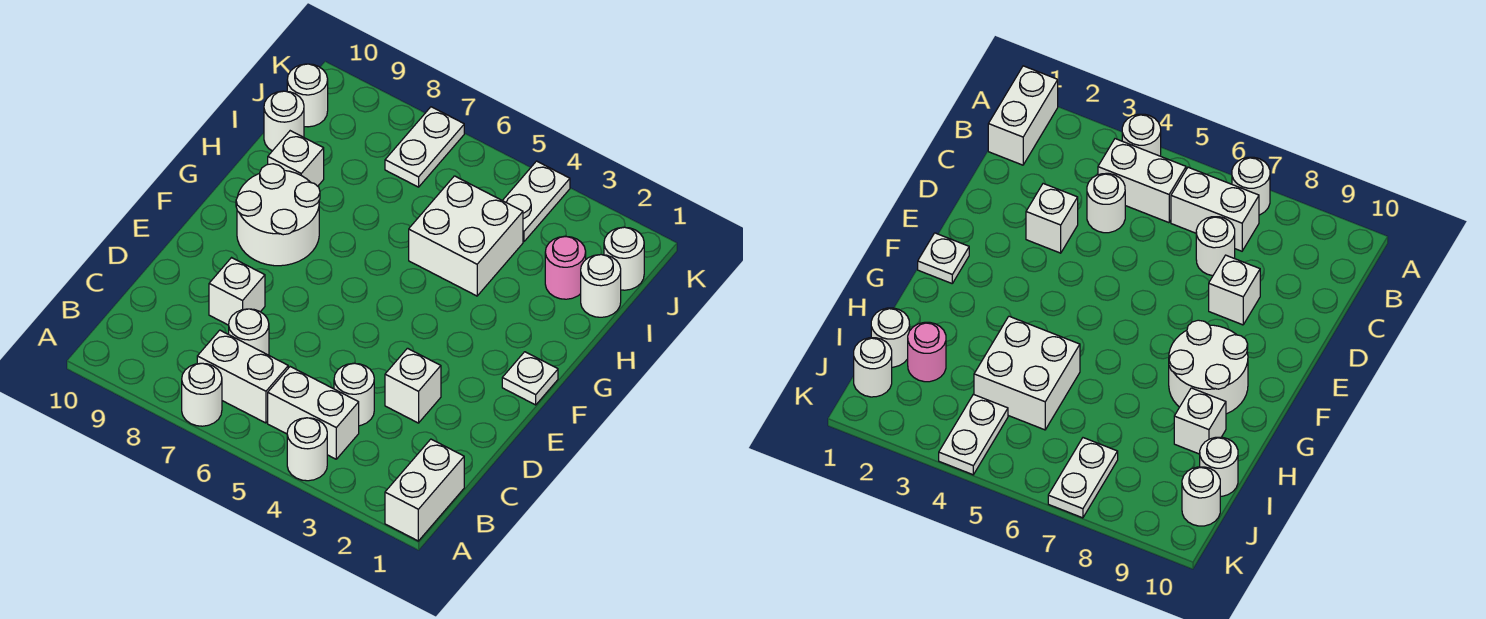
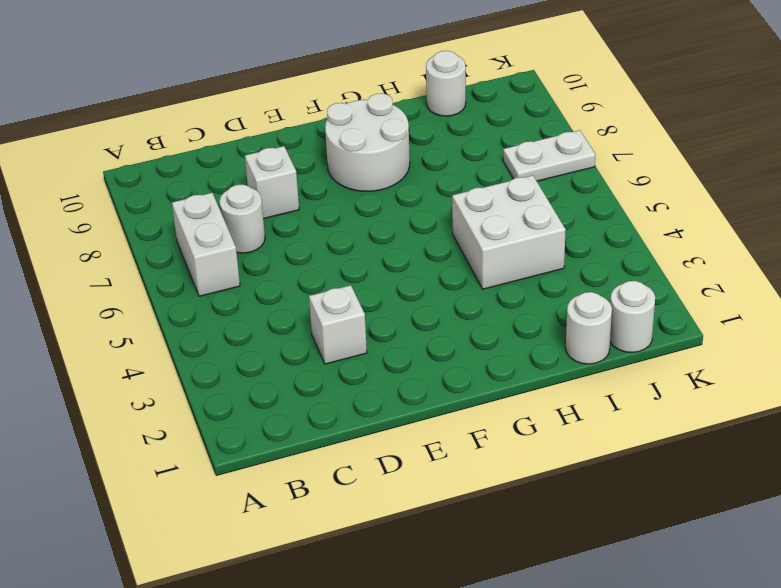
none -> white 1x2 brick [385,439,464,541]
none -> white 1x1 round brick [287,418,327,481]
none -> white 1x1 round brick [182,363,222,426]

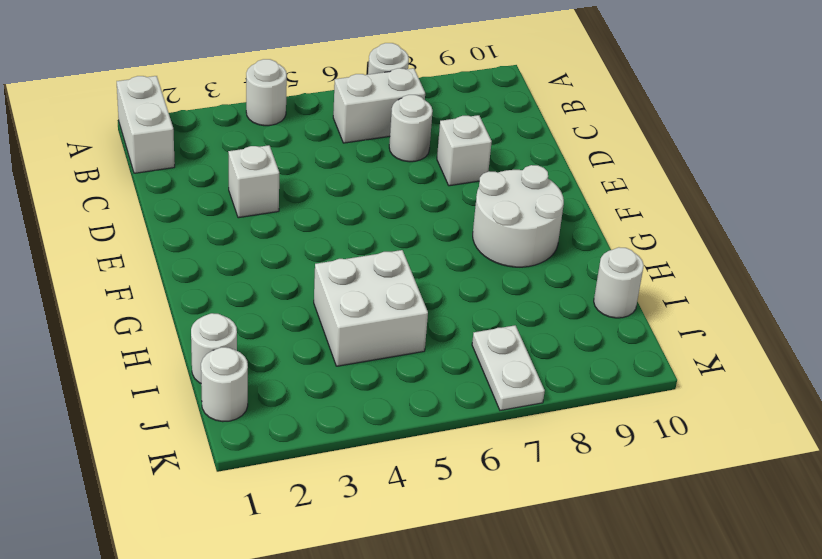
none -> white 1x2 brick [268,367,359,459]
none -> white 1x1 round brick [334,363,374,426]
none -> white 1x1 plate [502,352,558,405]

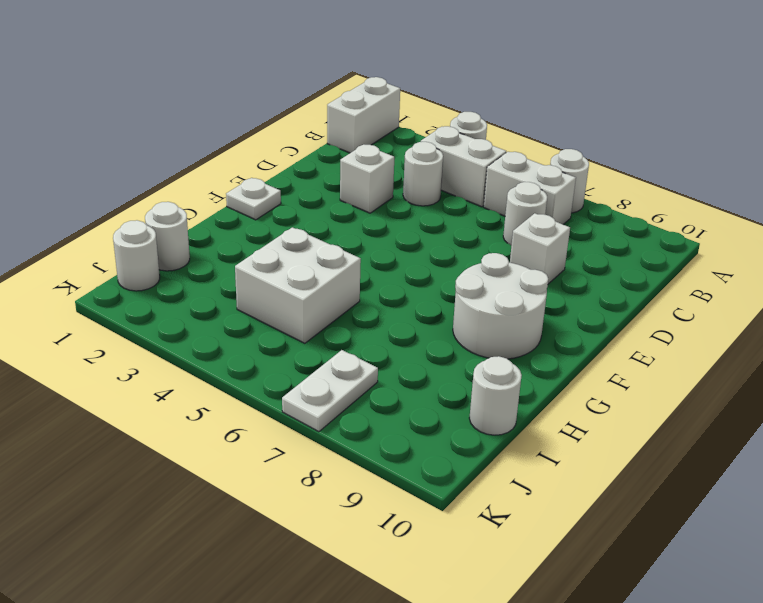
none -> white 1x1 brick [268,131,324,186]
none -> pink 1x1 round brick [545,236,586,299]
none -> white 1x2 plate [502,161,570,242]

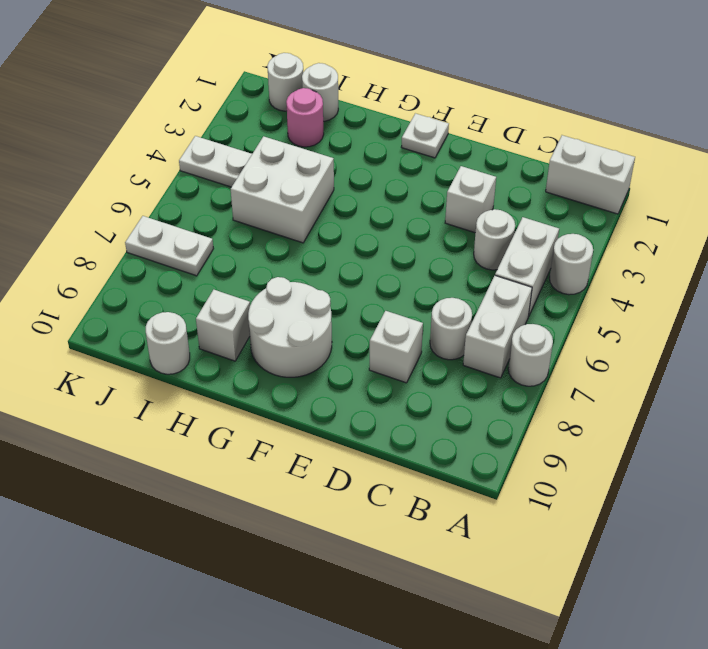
none -> white 1x1 round brick [287,64,328,127]

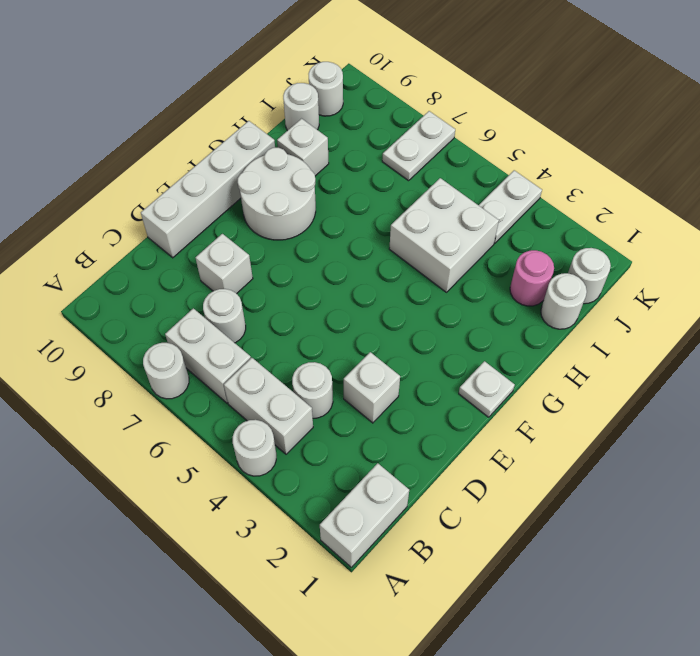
white 1x4 brick [141,121,275,258] -> none

